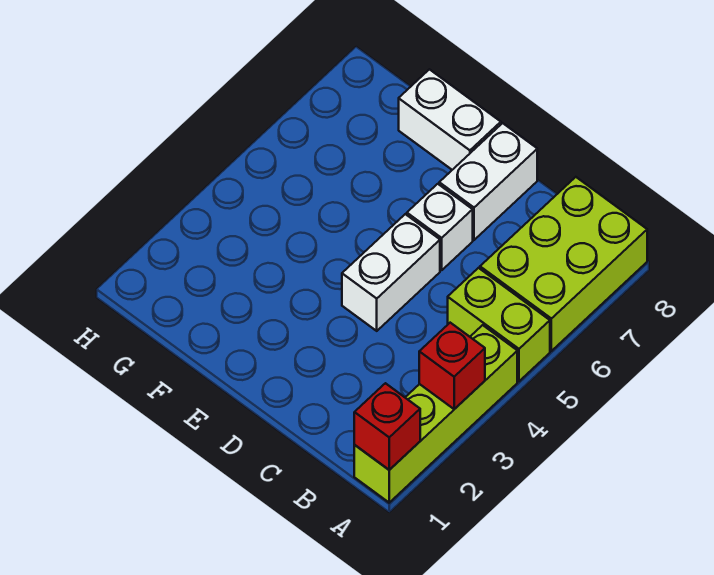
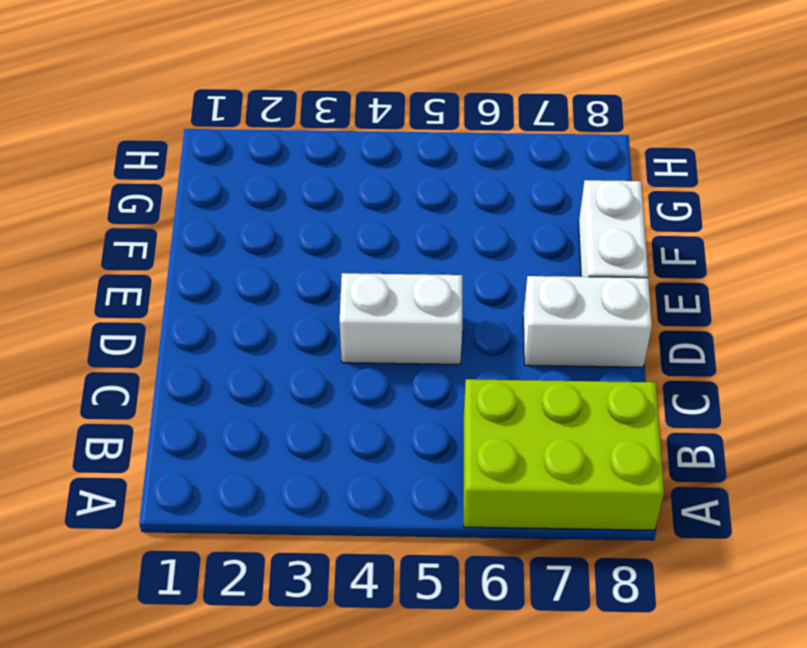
none -> lime 1x4 brick [354,325,517,503]
none -> lime 1x2 brick [448,268,550,381]

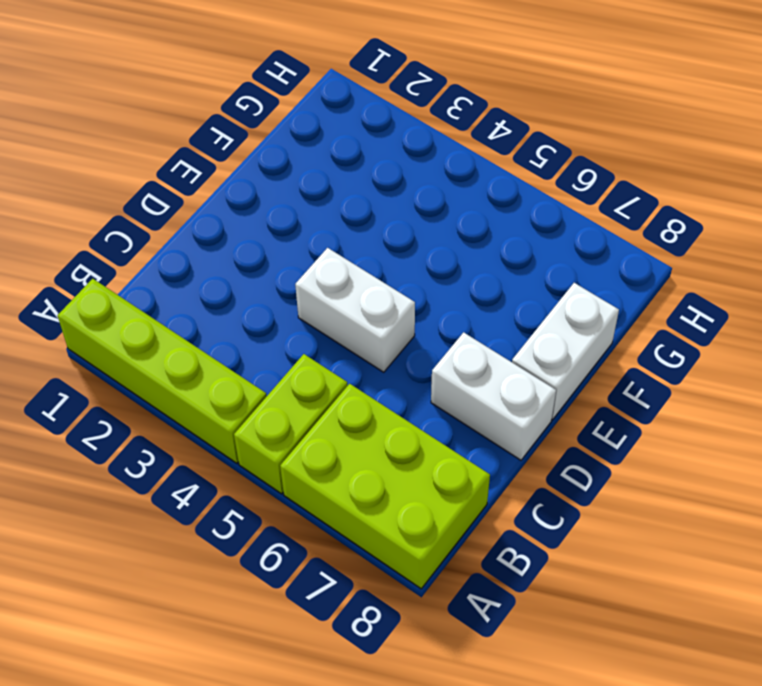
none -> white 1x1 brick [407,184,473,270]
none -> red 1x1 brick [354,383,420,470]

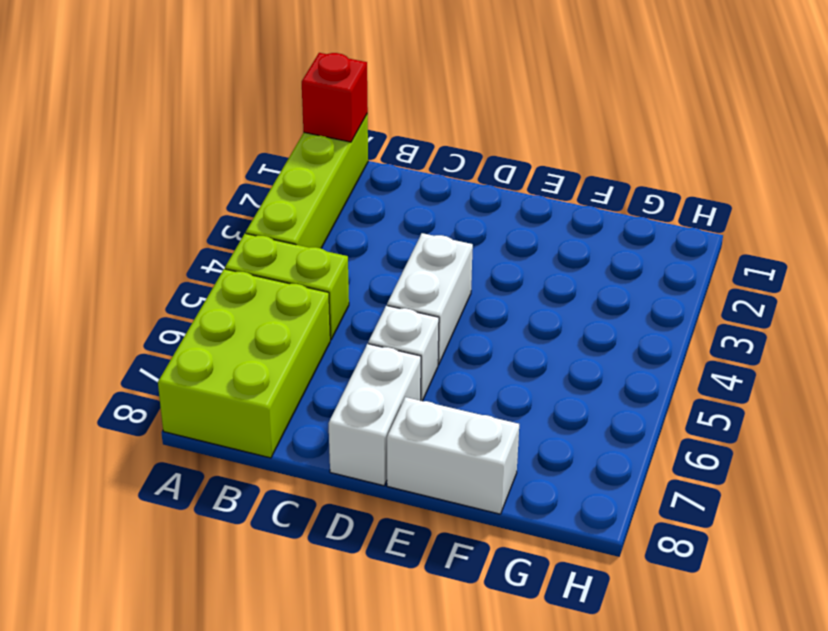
none -> red 1x1 brick [419,323,485,409]

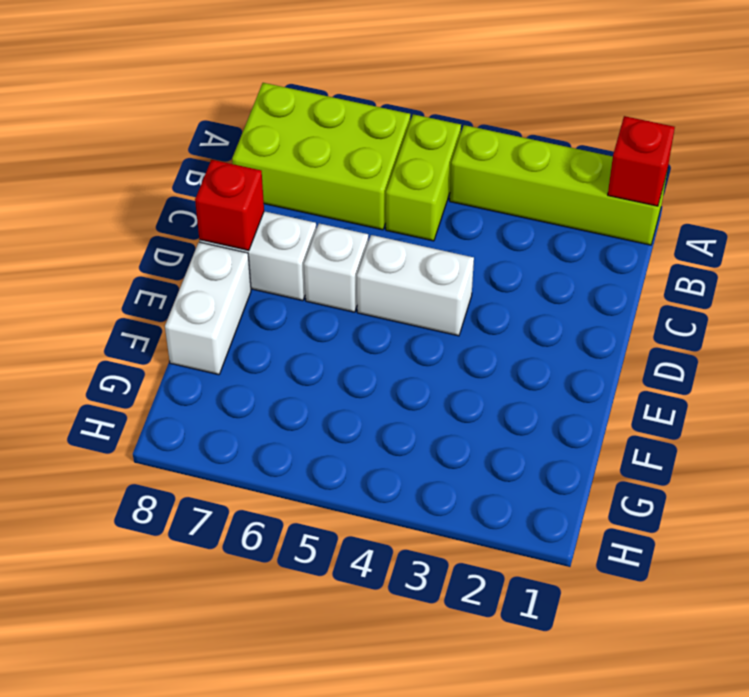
red 1x1 brick [195,160,264,251] -> red 1x1 brick moved to [419,323,485,409]

